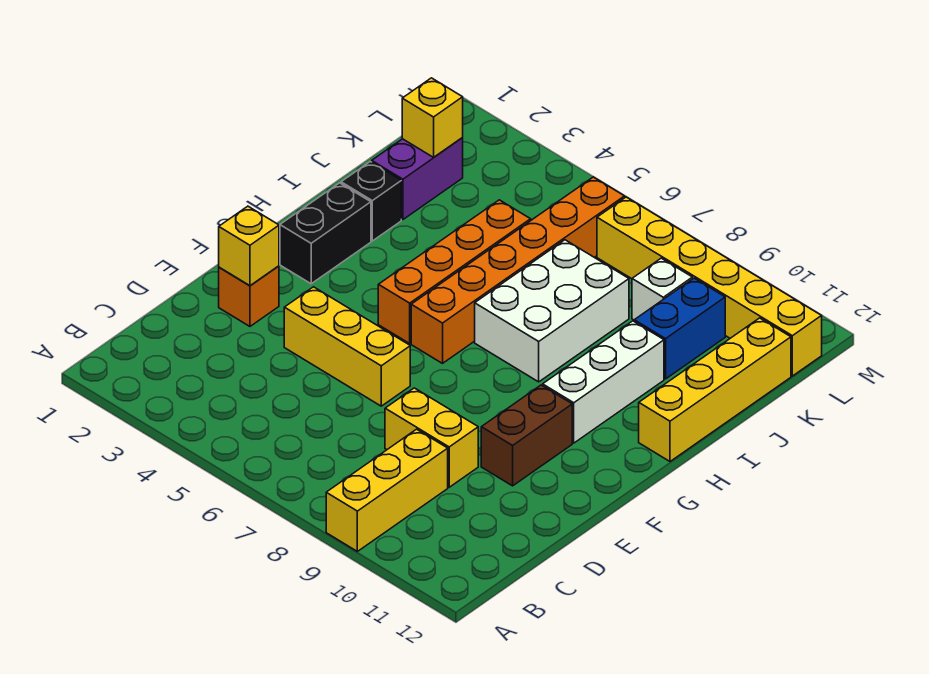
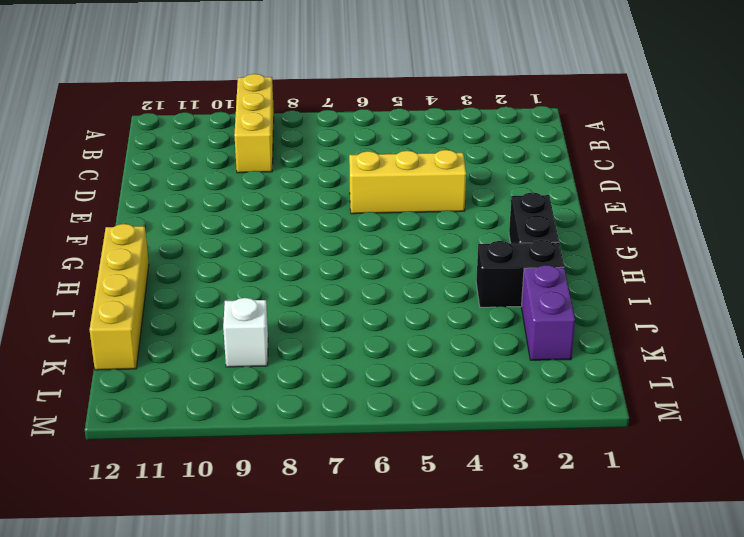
black 1x2 brick [476,240,564,307] -> black 1x1 brick [341,162,401,241]
none -> yellow 1x2 brick [385,388,478,487]
none -> orange 1x1 brick [219,266,279,326]
none -> brown 1x2 brick [481,385,572,486]

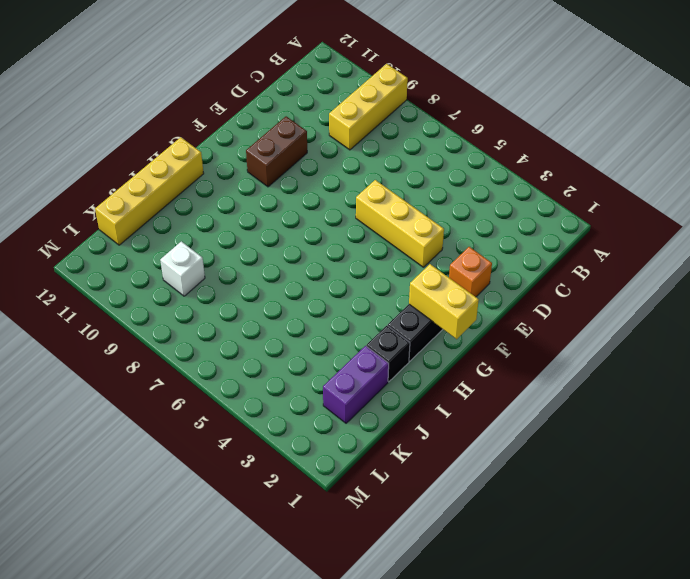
yellow 1x2 brick [409,264,479,339] -> yellow 1x2 brick moved to [385,388,478,487]
none -> orange 1x4 brick [378,200,531,343]
none -> orange 1x6 brick [411,177,625,363]
none -> white 1x3 brick [543,321,664,443]

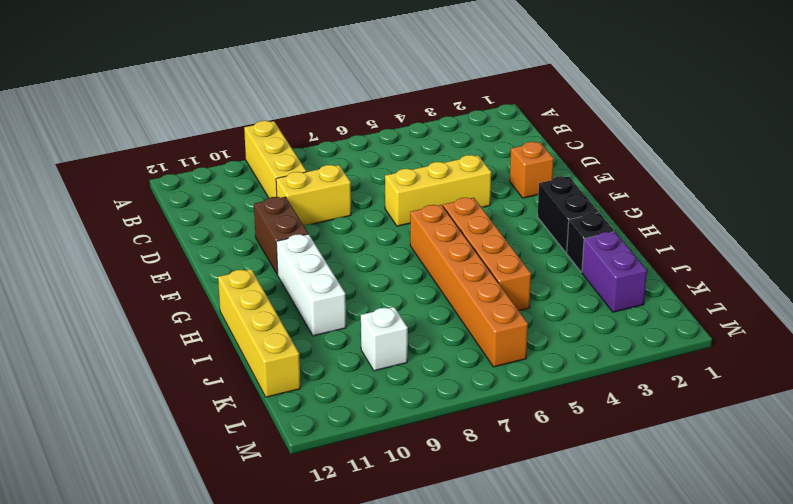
none -> white 2x3 brick [475,240,629,382]
none -> blue 1x2 brick [634,278,725,379]
none -> yellow 1x6 brick [597,197,822,376]

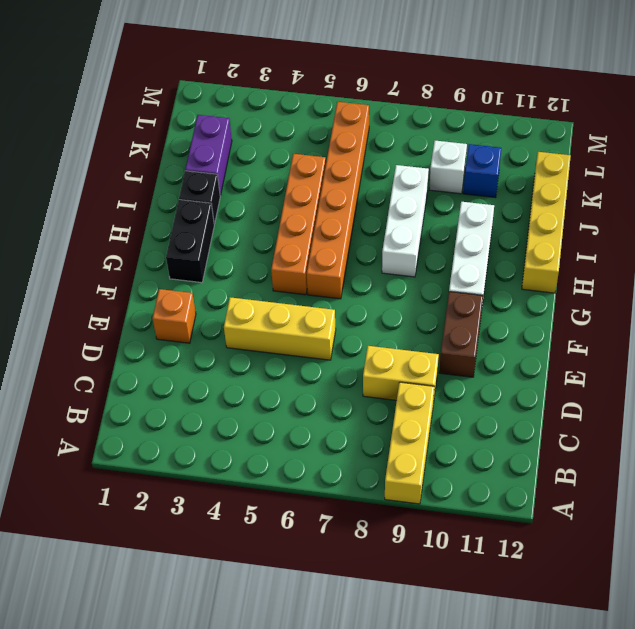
white 1x3 brick [382,165,429,277] -> white 2x3 brick [475,240,629,382]
blue 1x1 brick [463,144,501,198] -> blue 1x2 brick [634,278,725,379]
none -> yellow 1x6 brick [597,197,822,376]
none -> yellow 1x1 brick [219,206,279,286]
none -> yellow 1x1 brick [402,78,463,157]

